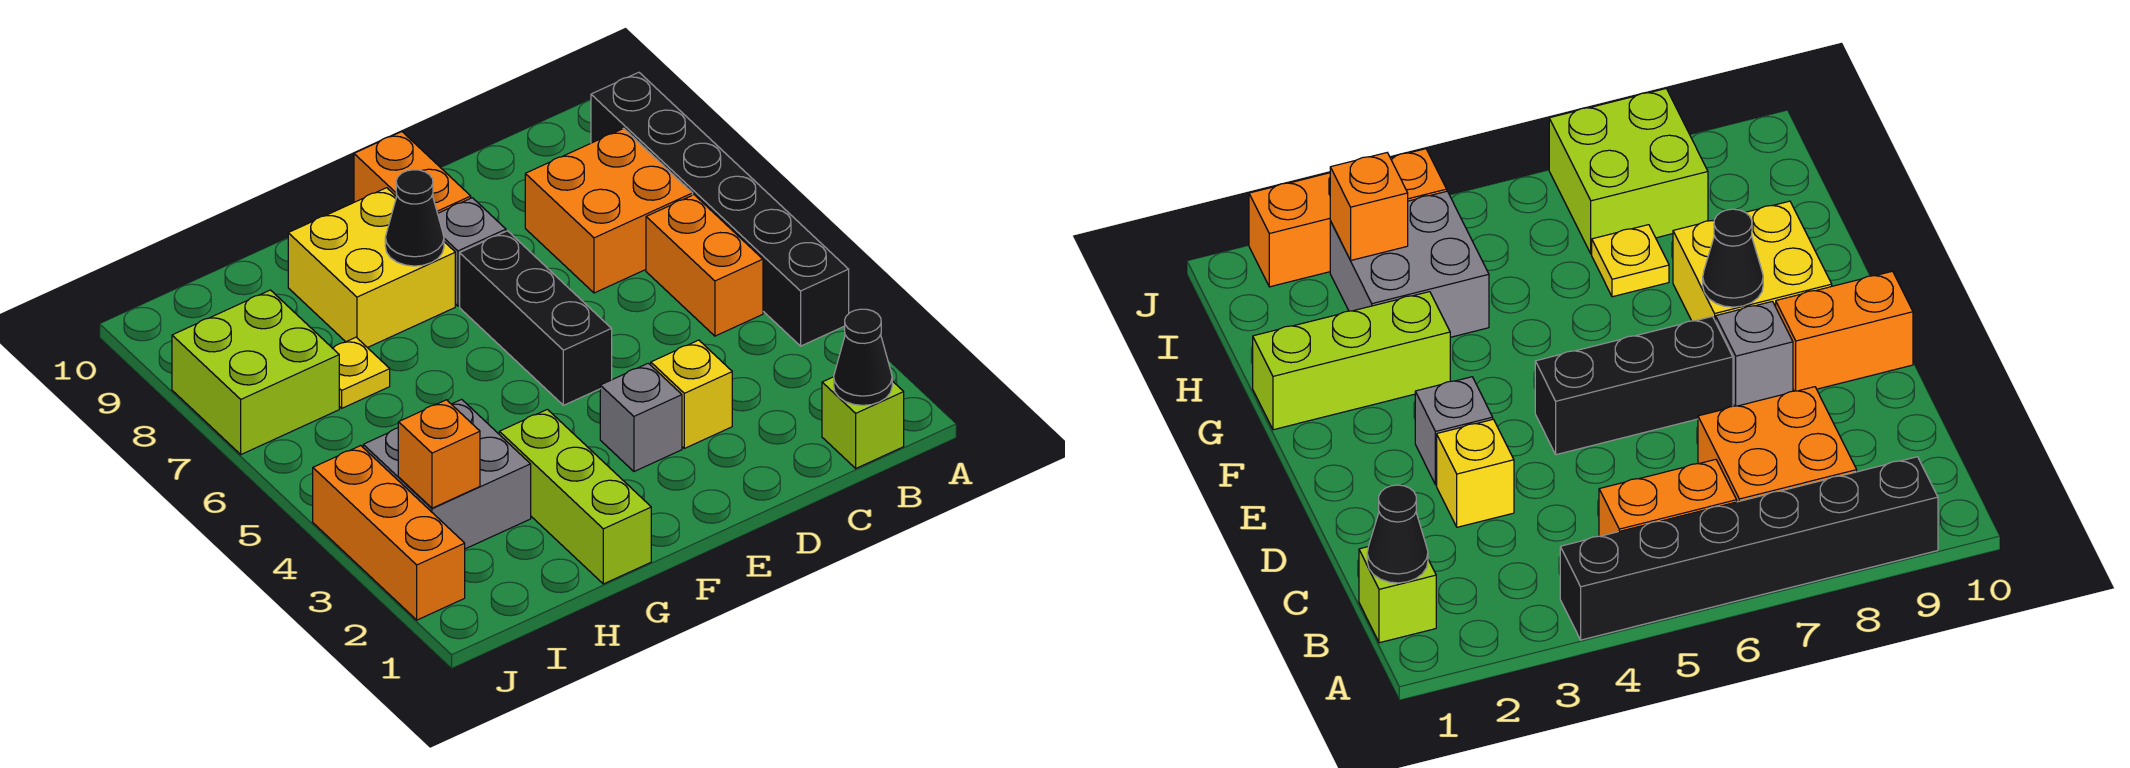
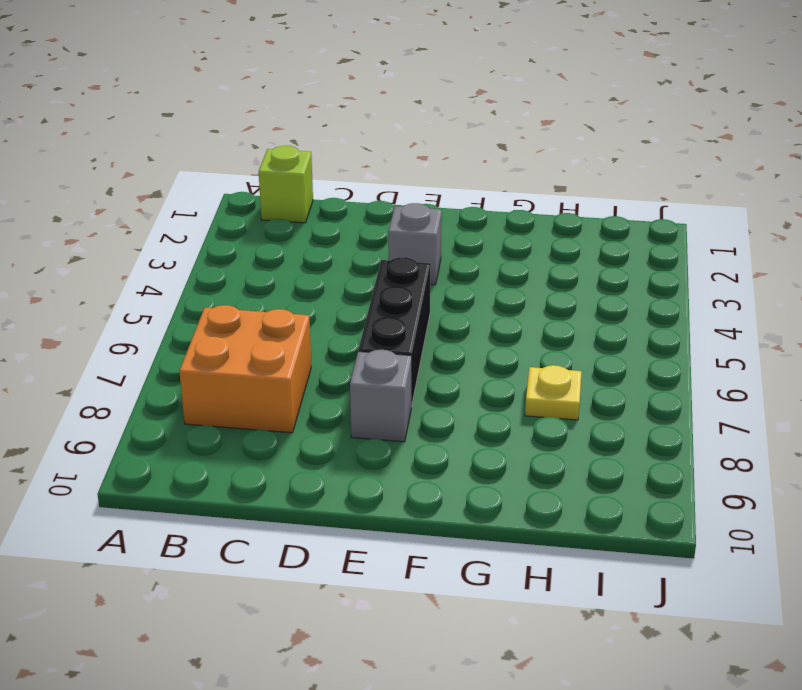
none -> black 1x6 brick [591,72,849,346]
none -> orange 1x2 brick [646,195,763,336]
none -> yellow 1x1 brick [651,340,732,448]

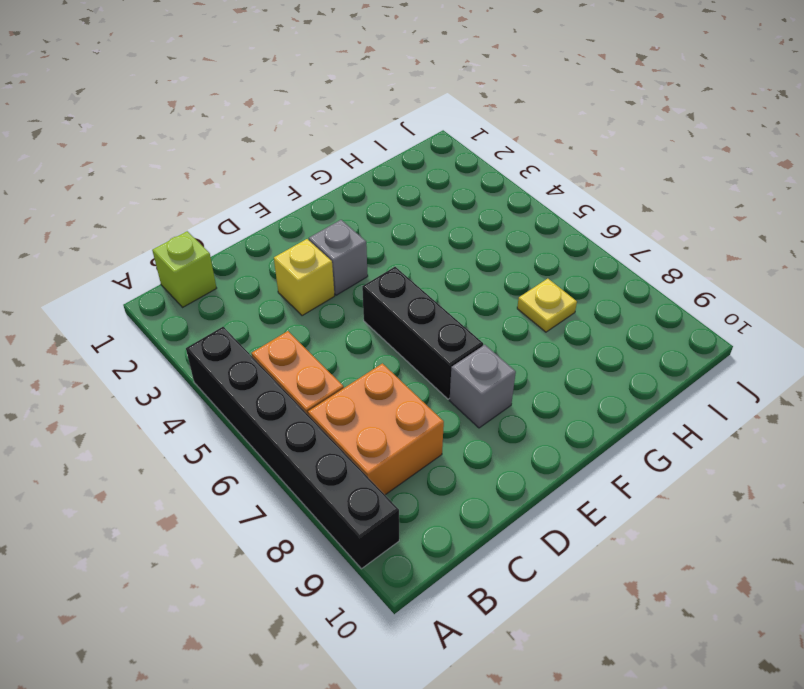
none -> orange 1x2 brick [354,132,471,213]
none -> yellow 2x2 brick [288,188,455,348]
none -> lime 1x3 brick [499,409,651,584]

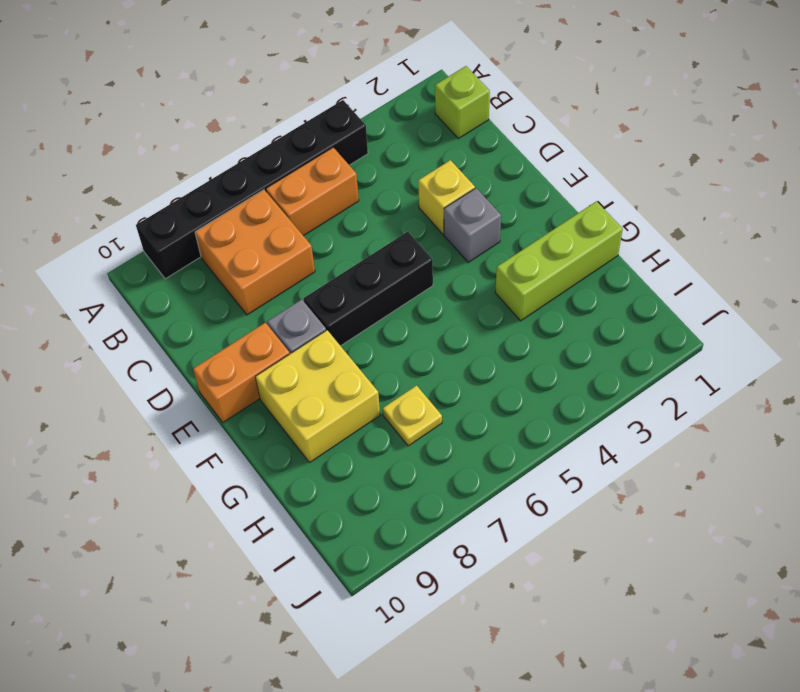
none -> grey 2x2 brick [363,399,531,549]
none -> lime 2x2 brick [172,290,339,454]
none -> orange 1x3 brick [313,446,465,620]

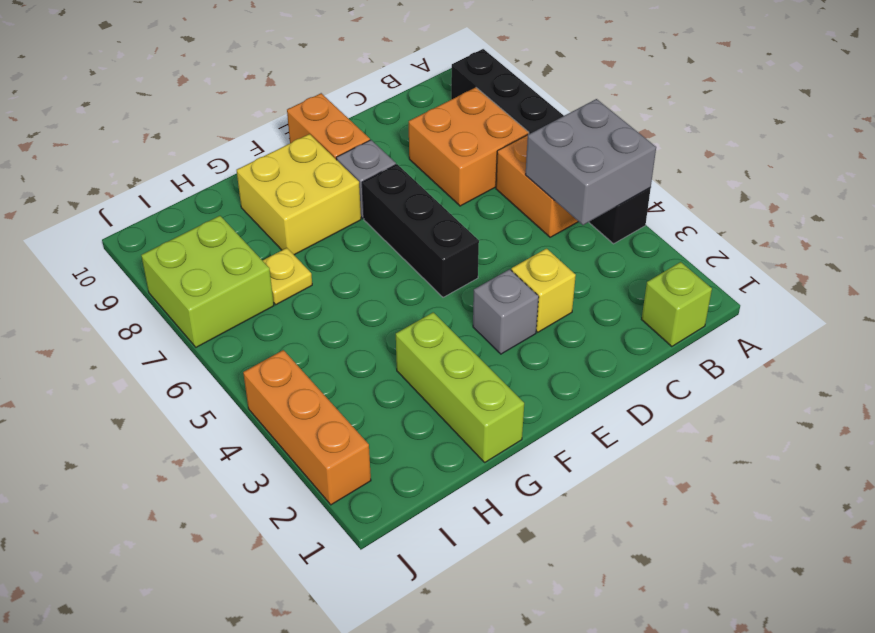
grey 2x2 brick [526,99,656,225] -> grey 2x2 brick moved to [363,399,531,549]
none -> black 1x1 cone [834,309,892,405]
none -> black 1x1 cone [385,170,444,266]
none -> orange 1x1 brick [398,400,480,508]

